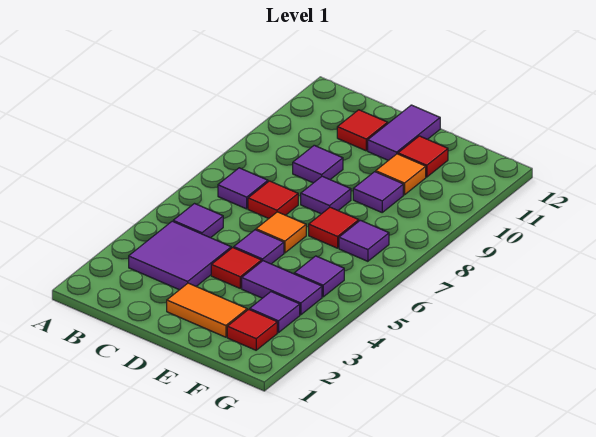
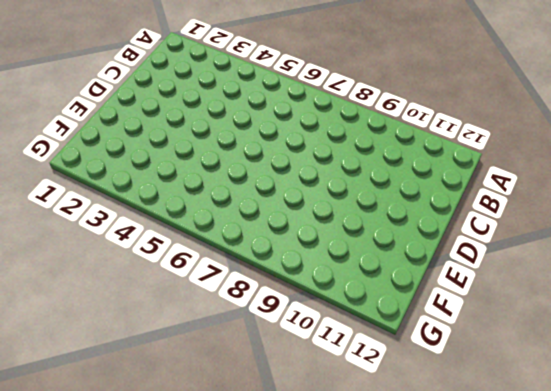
none -> purple 2x2 tile [129,221,231,290]
none -> purple 1x1 tile [173,204,223,238]
none -> purple 1x1 tile [218,168,268,209]

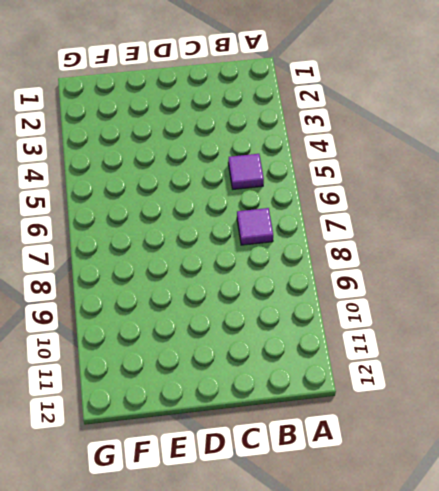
none -> purple 2x2 tile [129,221,231,290]
none -> red 1x1 tile [248,181,298,218]
none -> purple 1x1 tile [293,145,343,183]

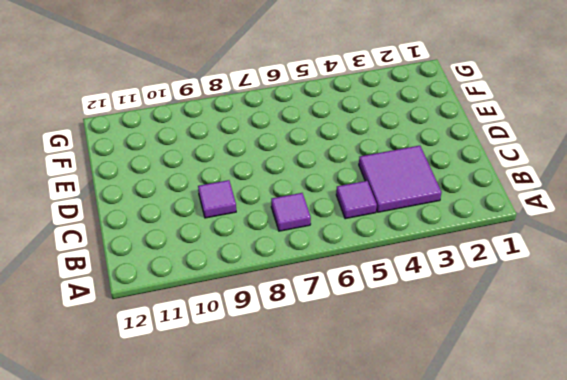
none -> red 1x1 tile [248,181,298,218]
none -> red 1x1 tile [337,110,388,151]
none -> orange 1x2 tile [167,283,247,337]

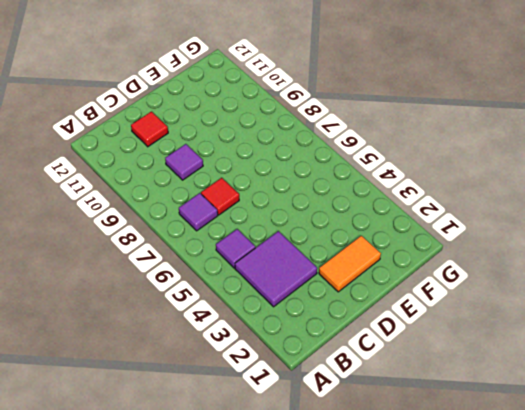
none -> red 1x1 tile [211,248,262,288]
none -> purple 1x1 tile [234,230,284,264]
none -> orange 1x1 tile [256,212,306,253]

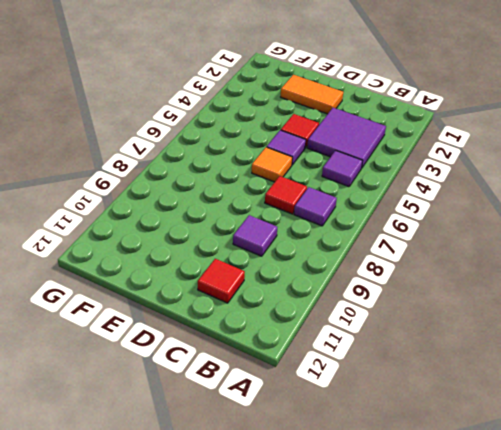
none -> purple 1x1 tile [301,176,351,214]
none -> purple 1x2 tile [368,105,440,160]
none -> purple 1x2 tile [242,261,322,315]

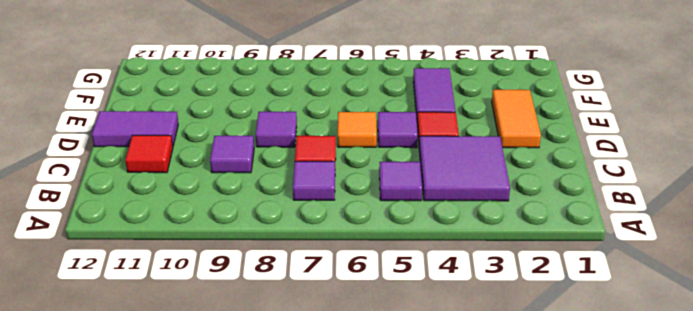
none -> red 1x1 tile [309,207,359,248]
none -> purple 1x1 tile [353,172,403,212]
none -> orange 1x1 tile [376,154,426,195]

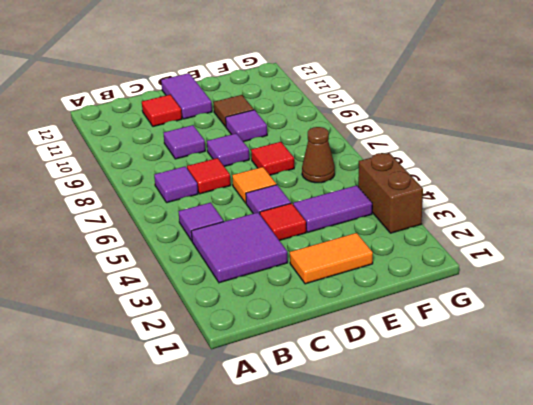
brown 1x1 tile [214,95,254,127] -> orange 1x1 tile [376,154,426,195]
brown 1x1 cone [302,127,335,183] -> none
brown 1x2 brick [358,153,423,233] -> none
none -> red 1x1 tile [398,136,448,177]
none -> red 1x1 tile [227,309,277,350]
none -> purple 1x1 tile [250,292,300,333]

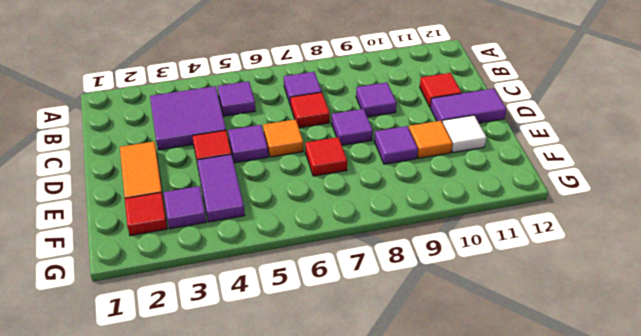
white 1x1 tile [442,115,486,153] -> red 1x1 tile [398,136,448,177]
none -> purple 1x1 tile [294,256,344,297]
none -> purple 1x1 tile [339,220,389,261]

